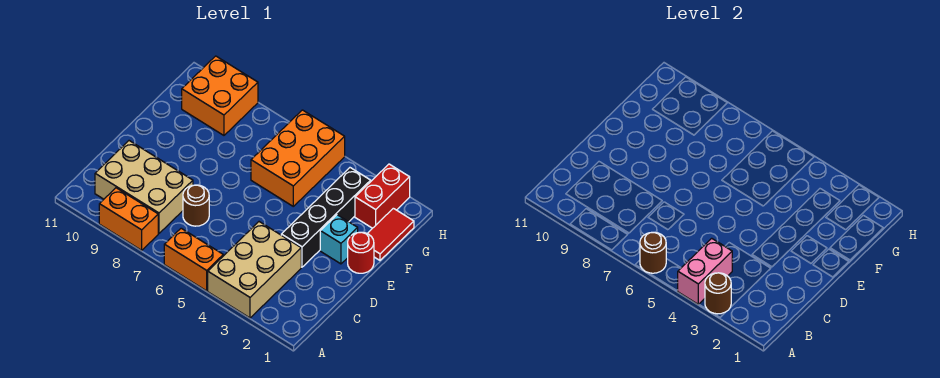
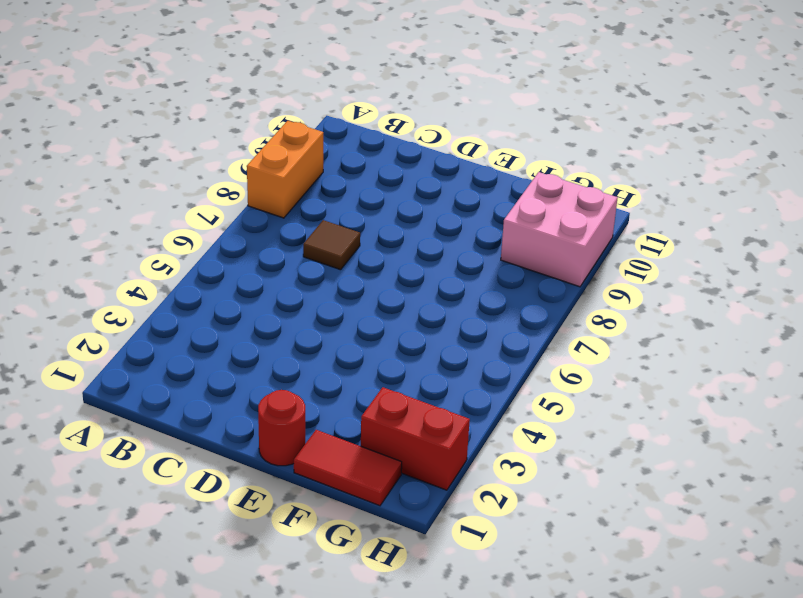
brown 1x1 tile [303,220,360,270] -> brown 1x1 round brick [183,185,209,226]
pink 2x2 brick [501,172,618,287] -> orange 2x2 brick [182,56,258,135]
none -> tan 2x3 brick [208,222,301,318]
none -> orange 1x2 brick [164,228,223,291]
none -> tan 2x3 brick [95,141,193,233]

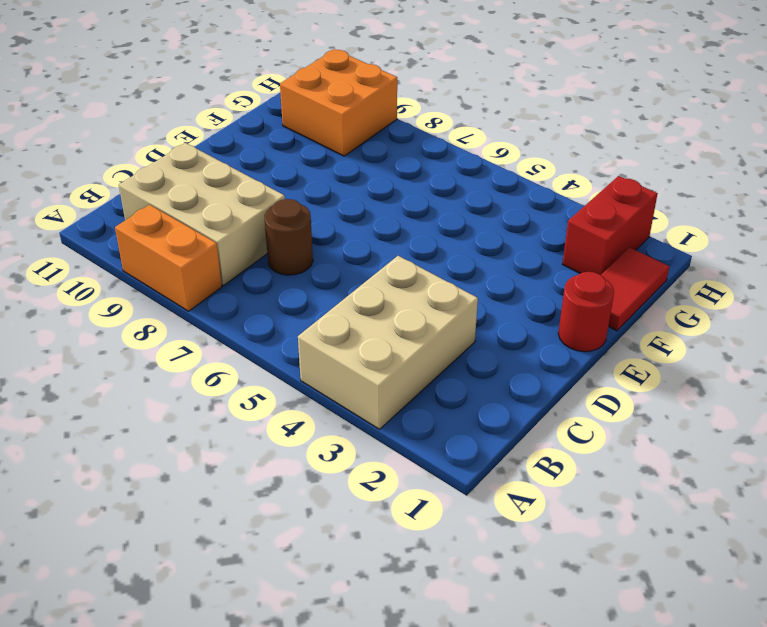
none -> orange 1x2 brick [164,228,223,291]
none -> black 1x4 brick [281,168,371,267]
none -> cyan 1x1 brick [320,215,358,264]

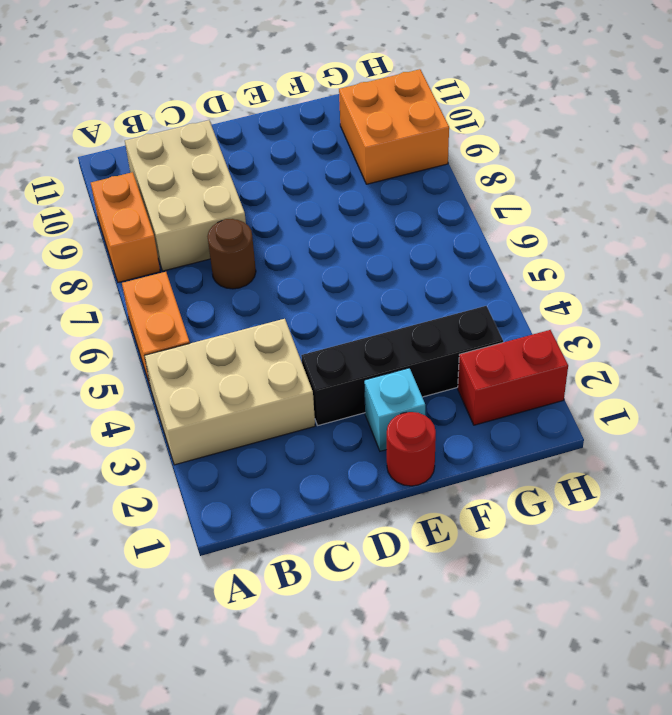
none -> red 1x2 tile [367,208,414,260]
none -> orange 2x3 brick [251,110,345,206]
none -> brown 1x1 round brick [705,273,731,314]

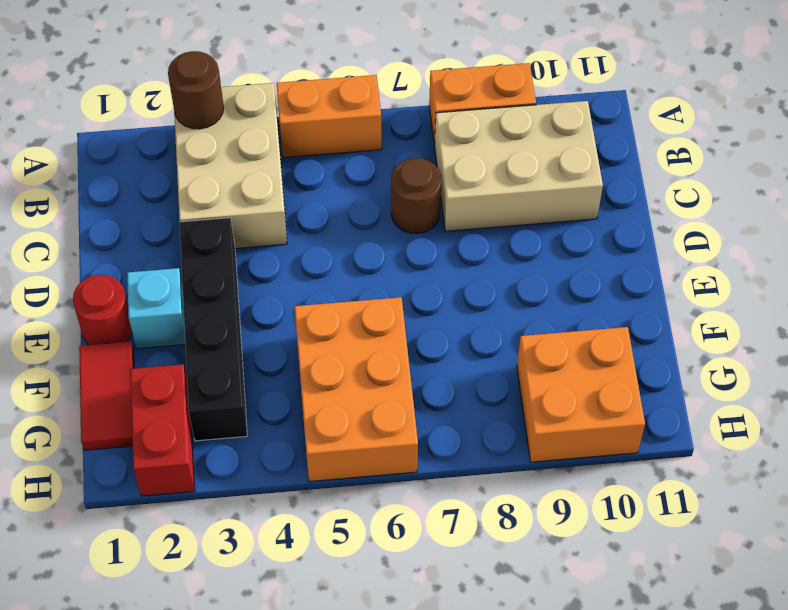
none -> pink 1x2 brick [678,238,732,304]
none -> brown 1x1 round brick [640,232,666,273]

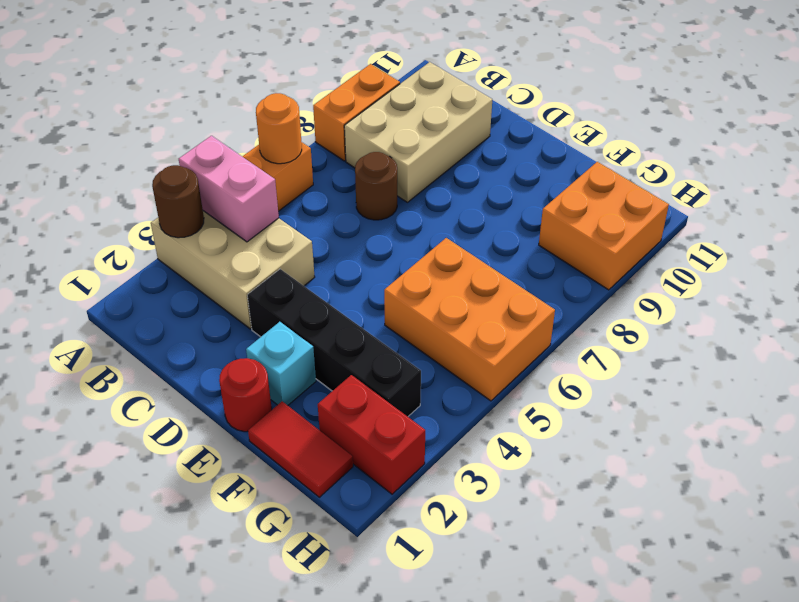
orange 1x1 round brick [256,93,302,164] -> brown 1x1 round brick [640,232,666,273]

